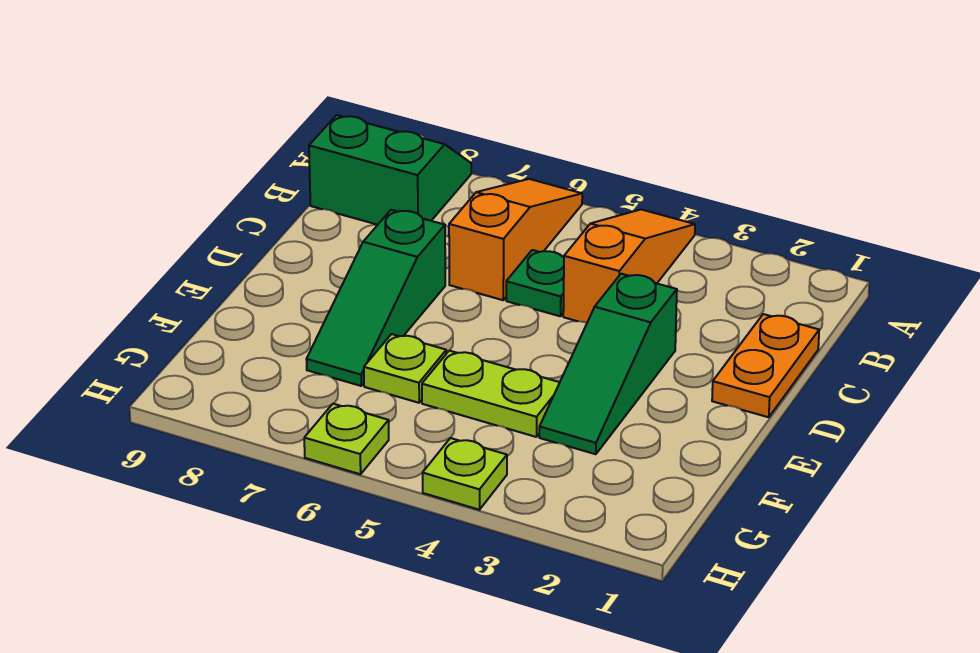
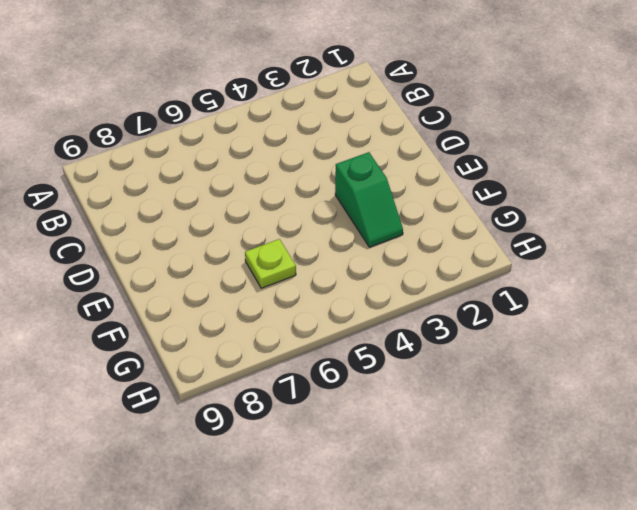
green 1x2 slope [335,152,403,247] -> green 1x3 slope [539,274,677,454]
none -> orange 1x3 slope [563,209,695,323]
none -> orange 1x3 slope [449,179,582,300]

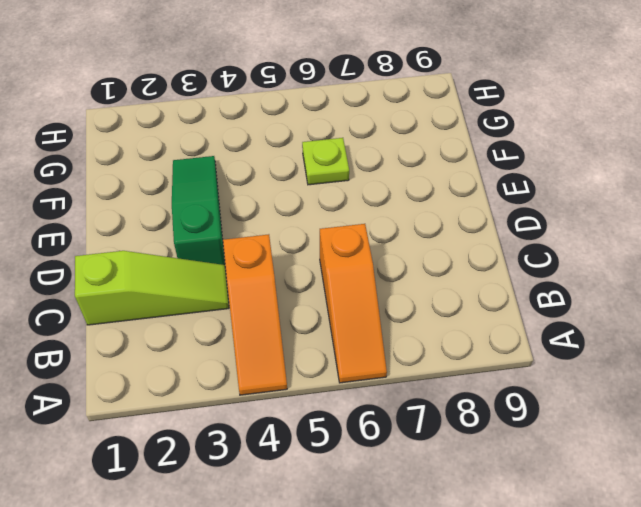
lime 1x3 slope [75,251,229,325] -> orange 1x2 plate [712,314,819,417]
none -> green 2x2 slope [309,115,471,225]
none -> green 1x1 plate [506,250,564,316]

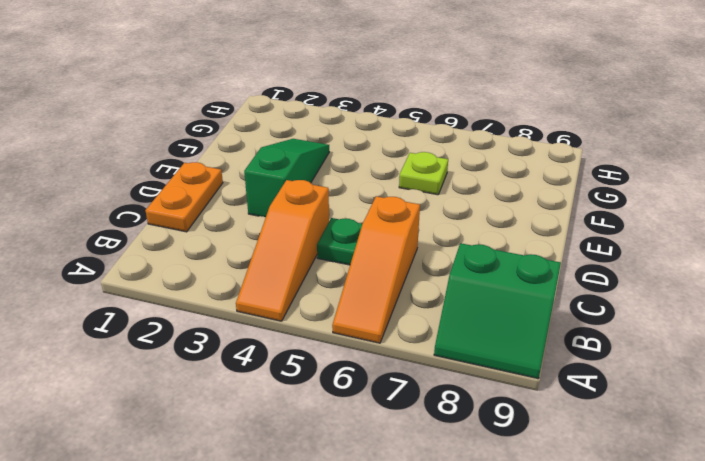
none -> green 1x3 slope [306,210,445,386]
none -> lime 1x2 plate [422,351,560,437]

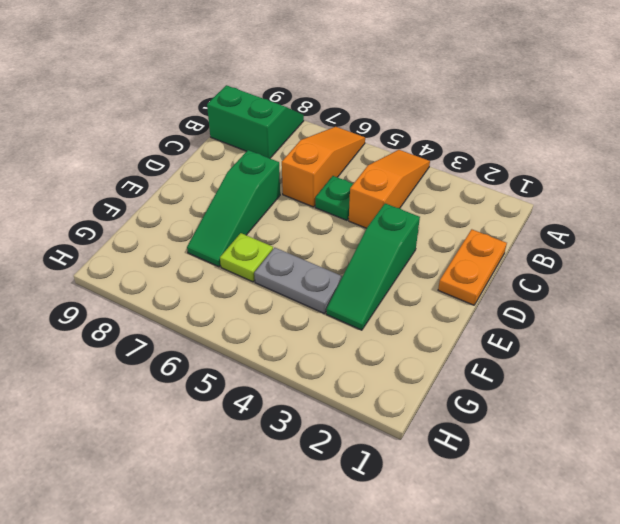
grey 1x2 plate [254,248,343,314] -> lime 1x2 plate [422,351,560,437]
none -> lime 1x1 plate [423,438,507,510]
none -> lime 1x1 plate [304,404,389,474]

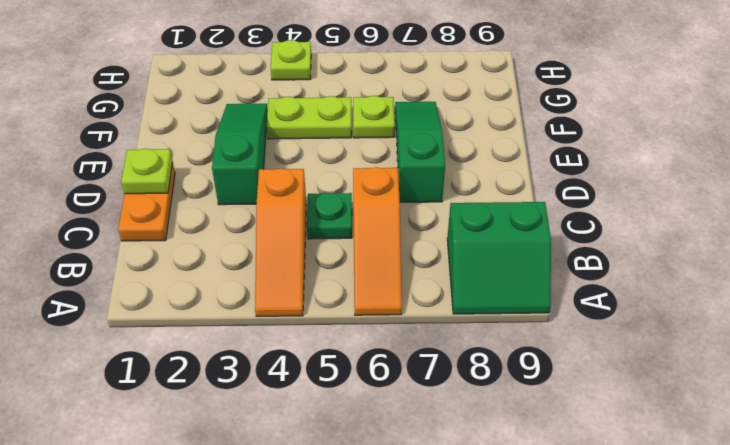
lime 1x1 plate [121,149,173,194] -> lime 1x1 plate moved to [304,404,389,474]

